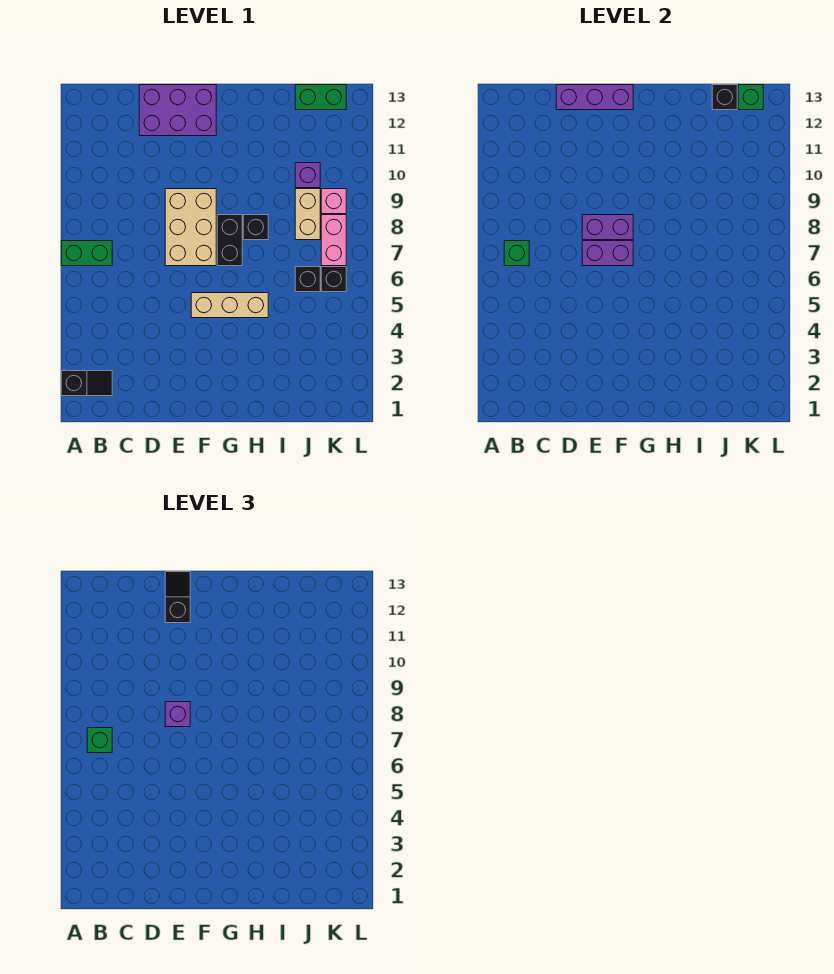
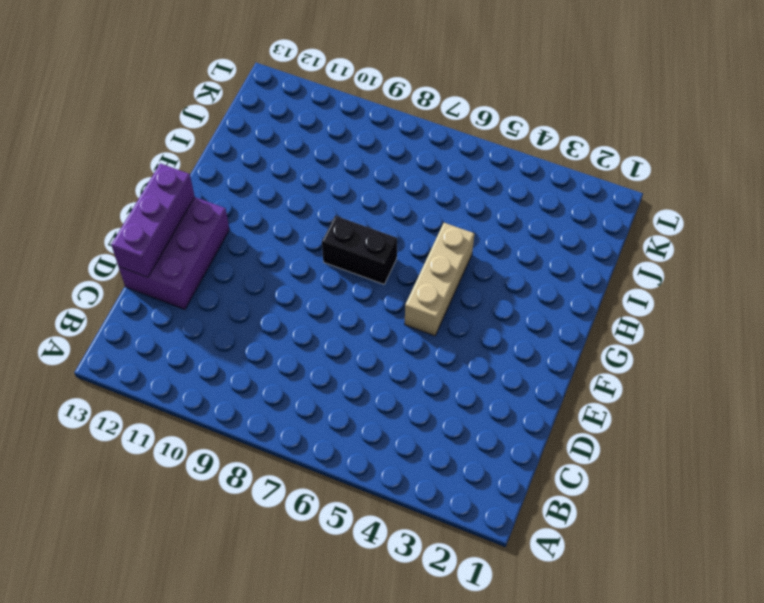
none -> black 1x2 slope [61,371,112,396]
none -> green 1x2 brick [61,241,112,266]
none -> tan 2x3 brick [165,189,216,266]

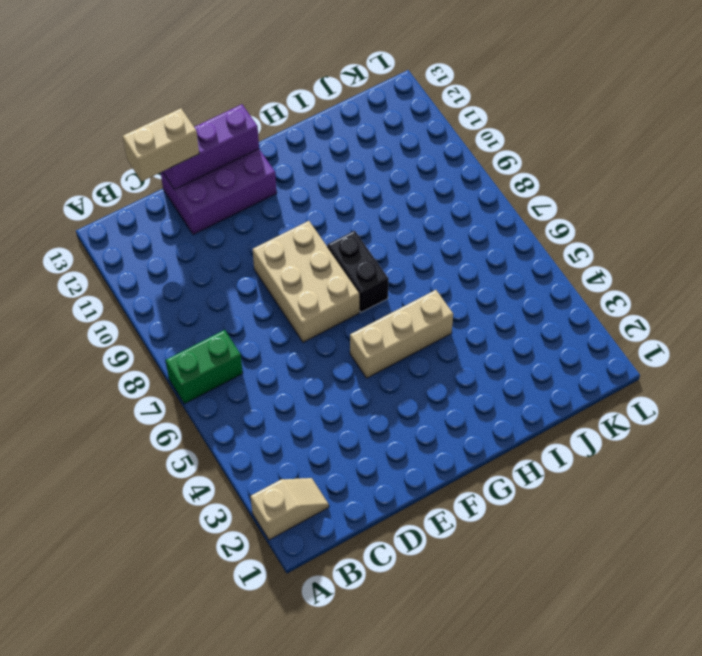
tan 1x2 slope [251,478,329,540] -> black 1x2 slope [61,371,112,396]
tan 1x2 brick [123,108,199,181] -> tan 1x2 brick turned to [295,189,320,240]
none -> black 1x1 brick [243,215,268,240]
none -> black 1x1 brick [295,267,320,292]
none -> purple 1x1 brick [295,163,320,188]

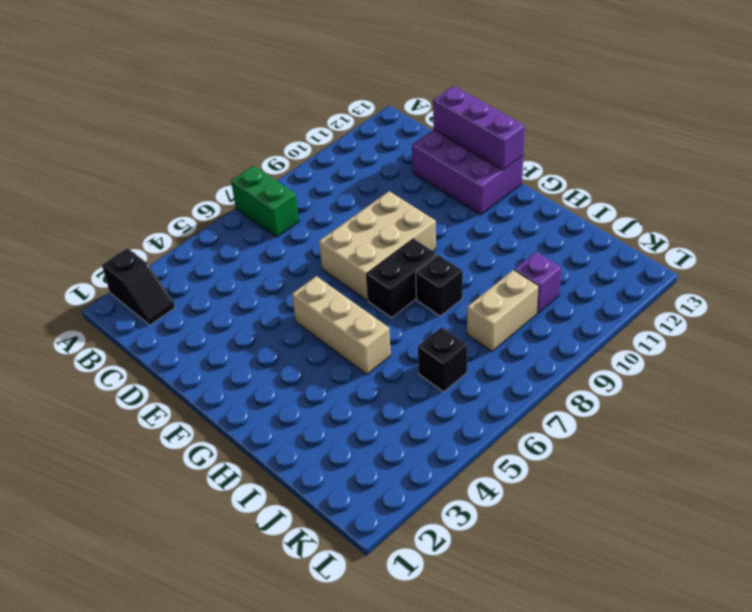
none -> green 1x2 brick [295,85,346,110]
none -> black 1x1 brick [321,267,346,292]
none -> pink 1x2 brick [321,215,346,266]

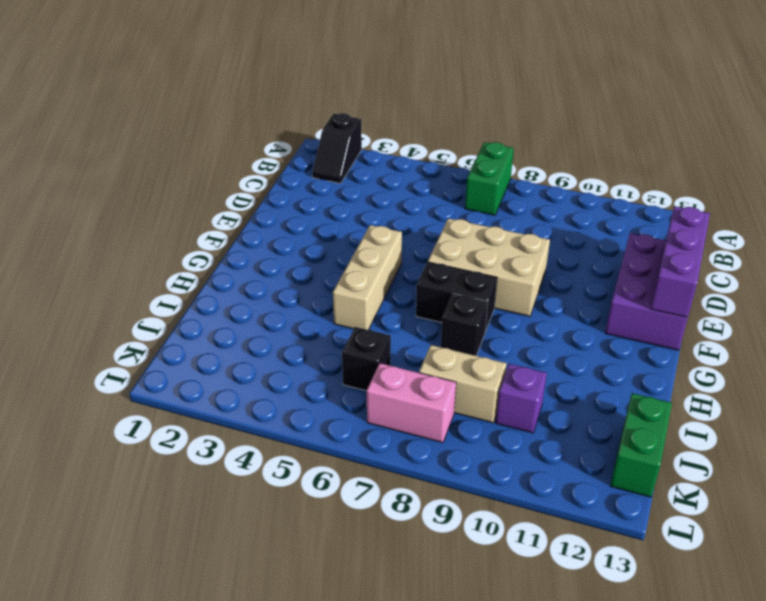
none -> black 1x1 brick [321,267,346,292]
none -> pink 1x1 brick [321,189,346,214]
none -> green 1x1 brick [504,241,529,266]

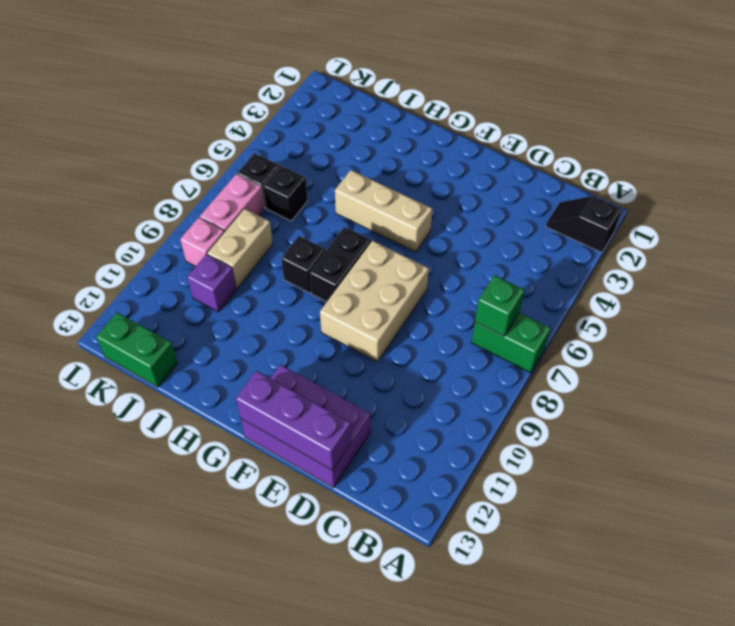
none -> purple 1x2 brick [582,241,633,266]
none -> purple 1x2 brick [582,215,633,240]
none -> black 1x1 brick [712,85,737,110]

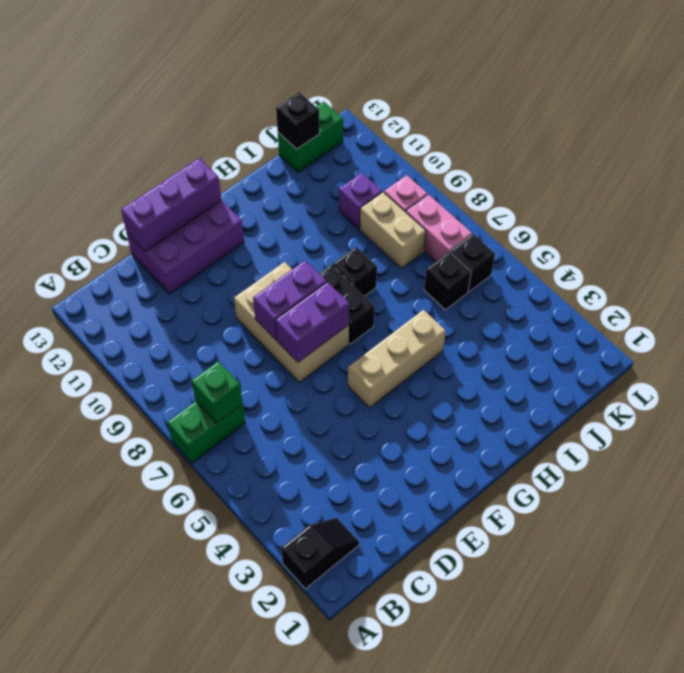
none -> green 1x1 brick [738,85,763,110]
none -> green 1x1 brick [87,728,112,753]
none -> purple 1x1 brick [165,702,190,727]

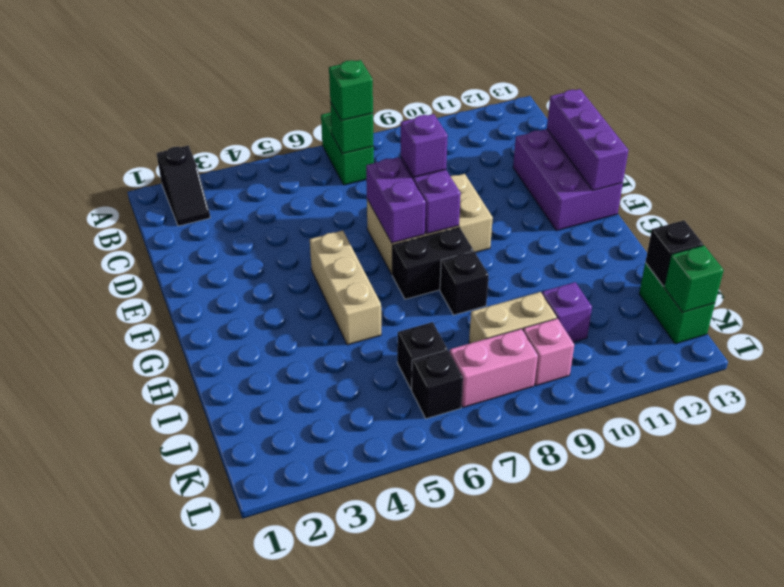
none -> black 1x2 slope [165,572,190,623]

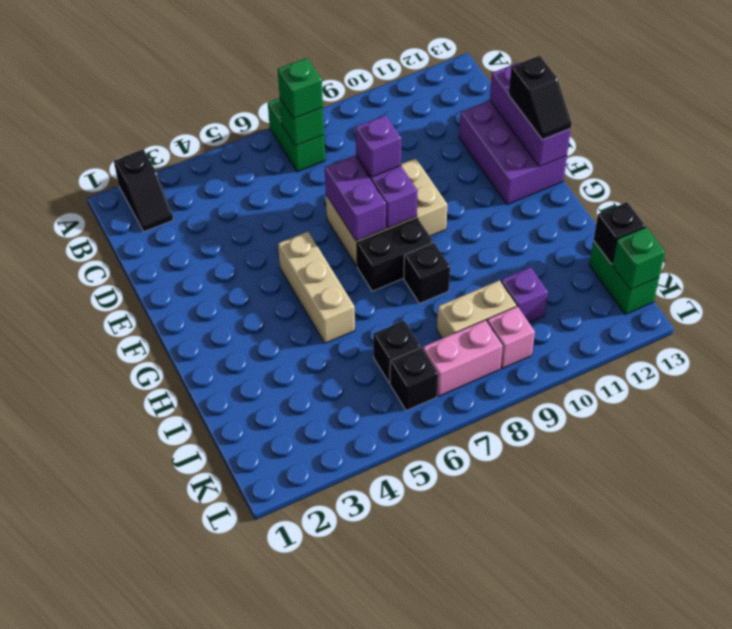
black 1x2 slope [509,56,572,140] -> black 1x2 slope turned to [165,572,190,623]

